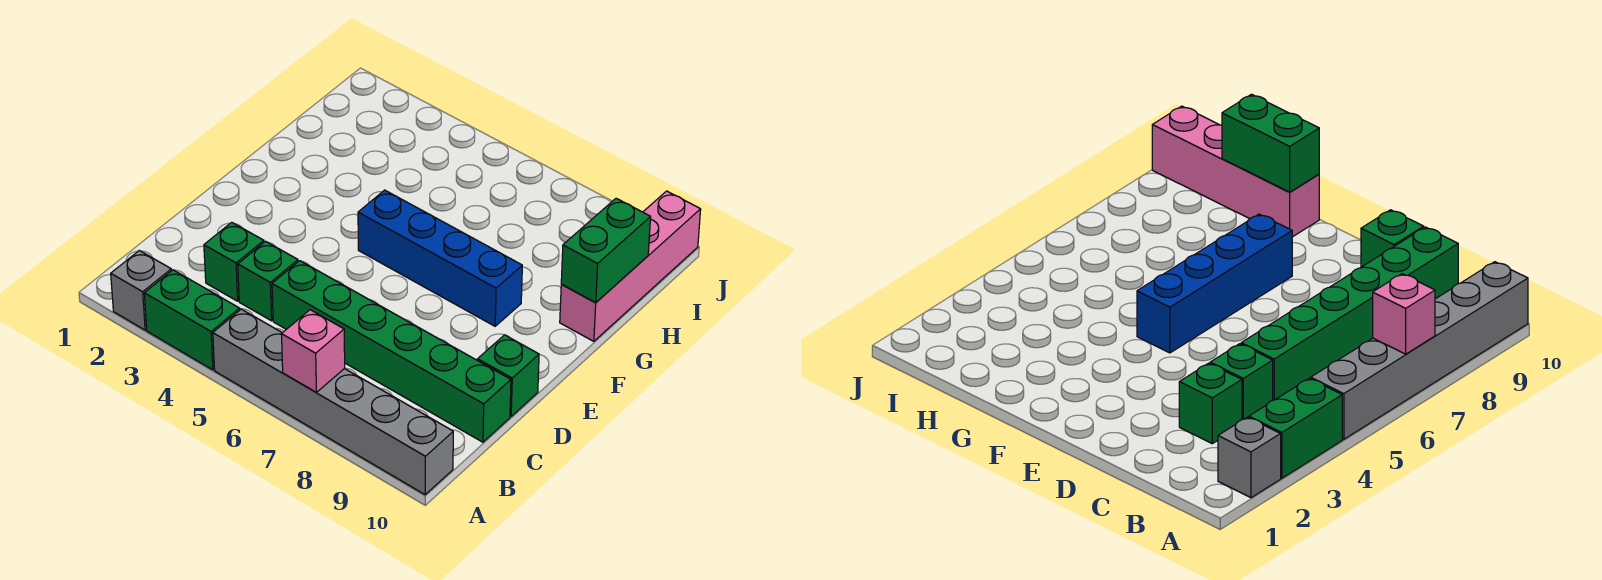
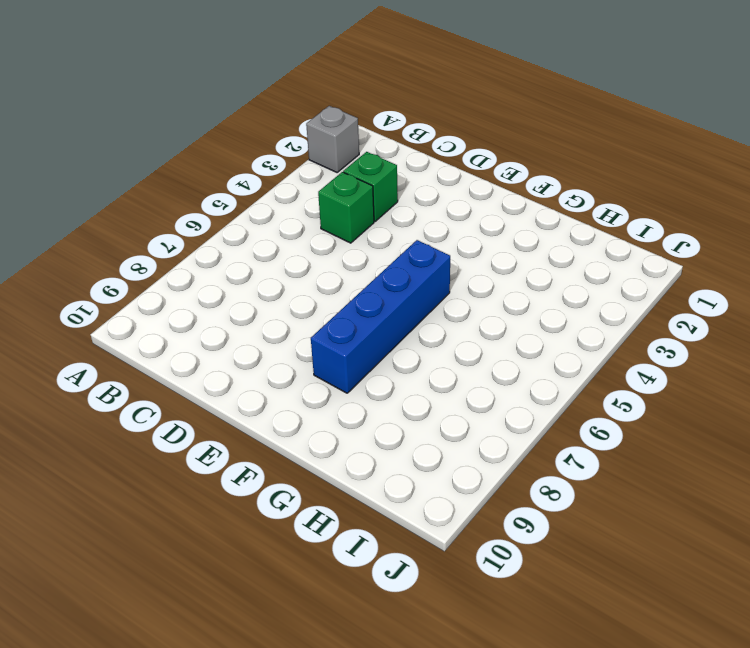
none -> green 1x2 brick [144,270,240,370]
none -> grey 1x6 brick [213,309,453,495]

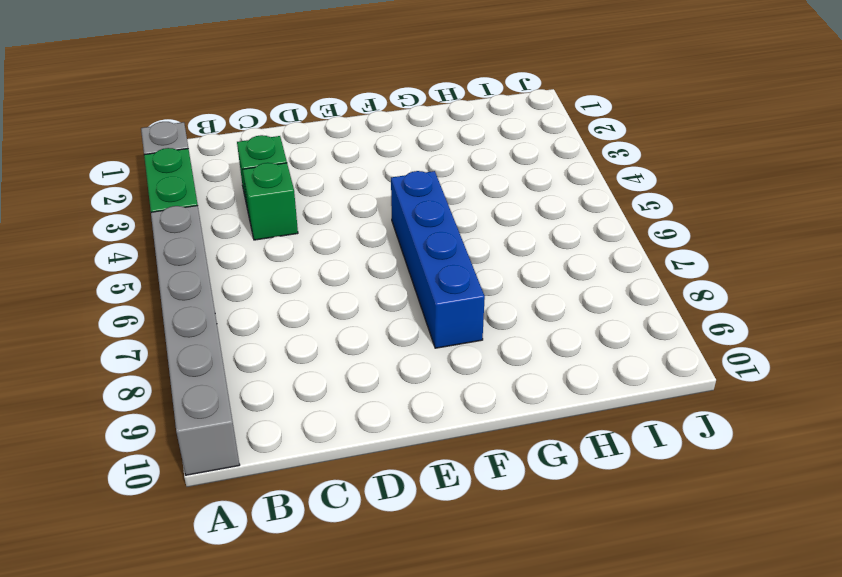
none -> green 1x6 brick [272,261,511,442]
none -> green 1x1 brick [478,335,539,416]

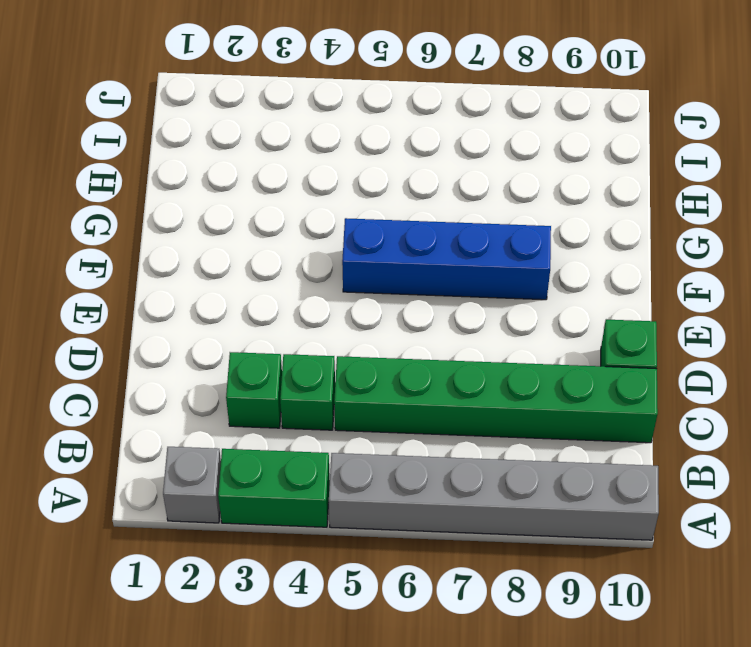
none -> pink 1x4 brick [560,191,701,341]
none -> pink 1x1 brick [282,310,345,392]

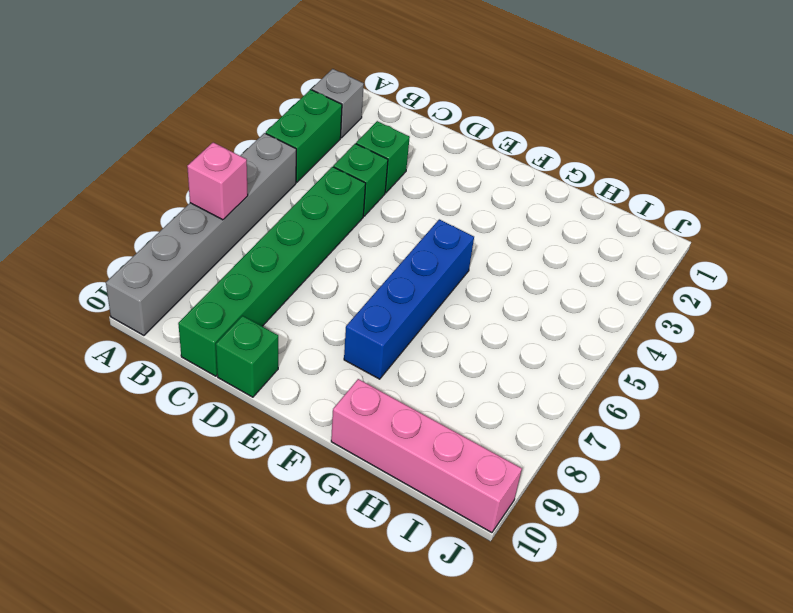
none -> green 1x2 brick [561,198,651,302]

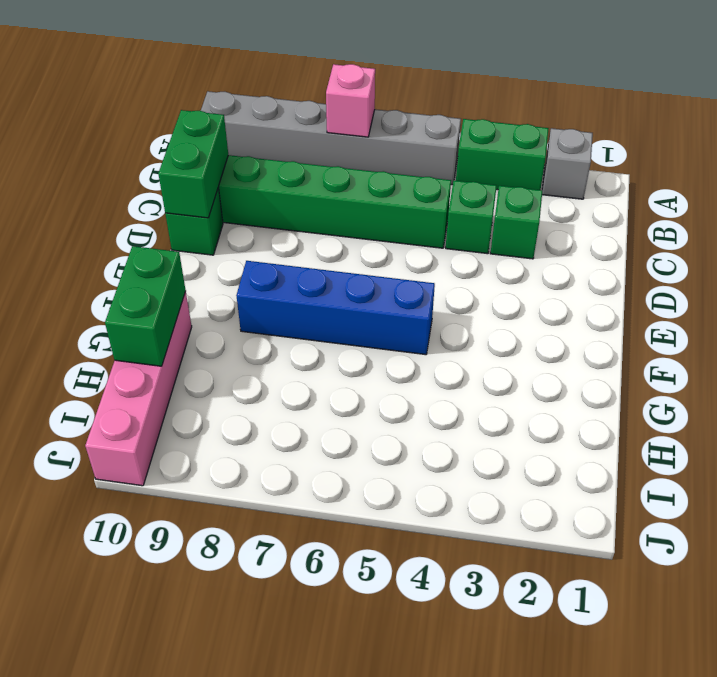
green 1x2 brick [158,110,228,218] -> none

